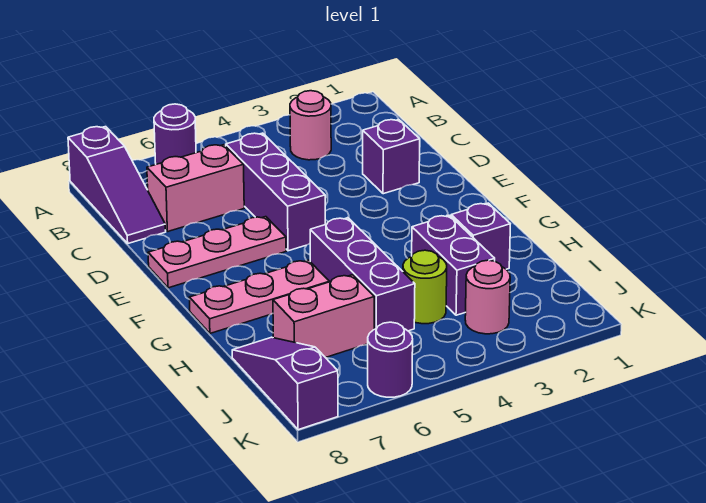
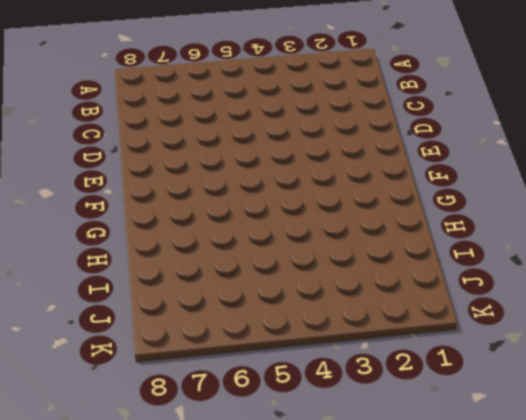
none -> purple 1x1 round brick [154,104,196,164]
none -> purple 1x3 slope [68,127,166,243]
none -> pink 1x1 round brick [290,91,331,160]

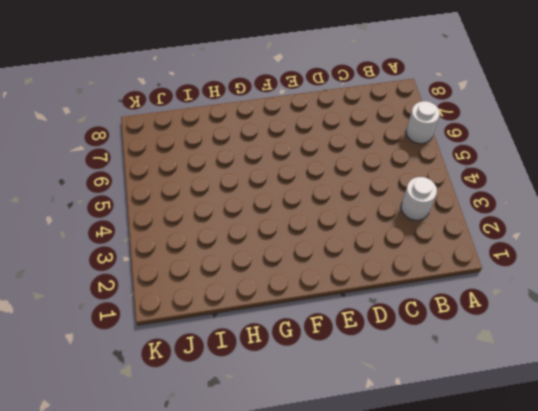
white 1x1 round brick [406,101,440,144] -> purple 1x1 round brick [154,104,196,164]
white 1x1 round brick [401,177,437,220] -> pink 1x1 round brick [290,91,331,160]
none -> purple 1x3 slope [68,127,166,243]
none -> purple 1x3 brick [226,133,325,251]
none -> pink 1x2 brick [147,145,244,232]

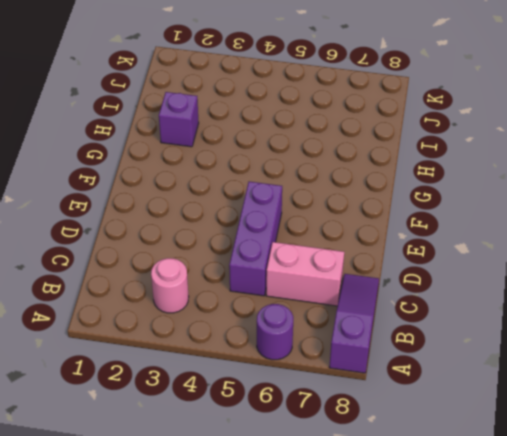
none -> purple 1x1 brick [363,120,420,194]
none -> pink 1x3 plate [148,217,286,288]
none -> purple 1x3 brick [310,218,415,331]

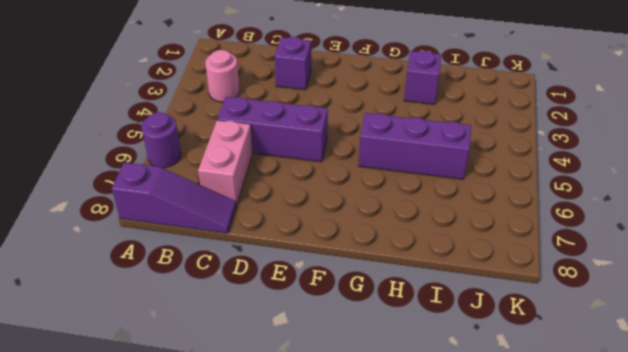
none -> pink 1x3 plate [148,217,286,288]
none -> pink 1x3 plate [189,260,329,333]
none -> purple 1x2 brick [412,215,495,315]

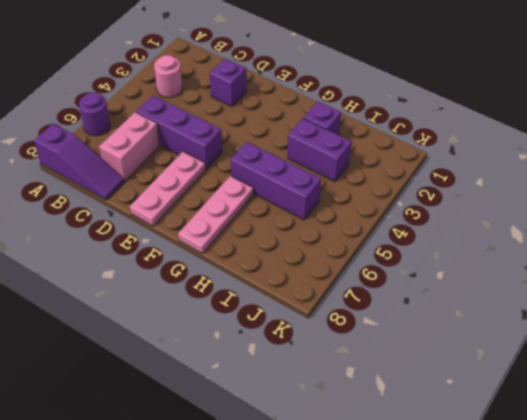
none -> lime 1x1 round brick [403,250,447,324]
none -> pink 1x2 brick [273,275,374,358]
none -> purple 1x3 slope [232,337,338,430]

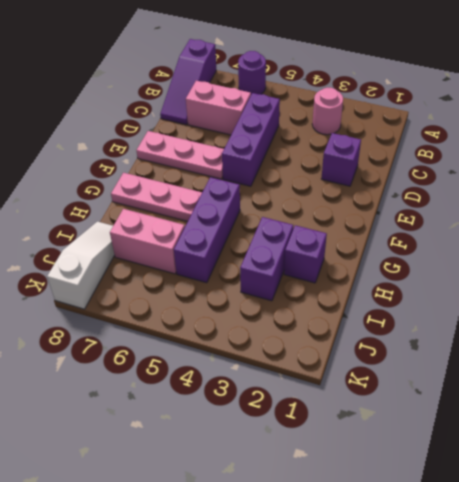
white 1x3 slope [47,222,115,309] -> purple 1x3 slope [232,337,338,430]
none -> lime 1x1 round brick [403,250,447,324]
none -> pink 1x1 round brick [465,260,510,334]
none -> purple 1x1 round brick [368,322,413,397]

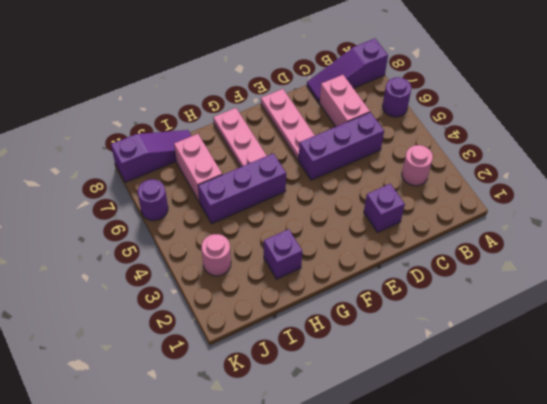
none -> purple 1x2 brick [412,215,495,315]
none -> lime 1x1 round brick [403,250,447,324]

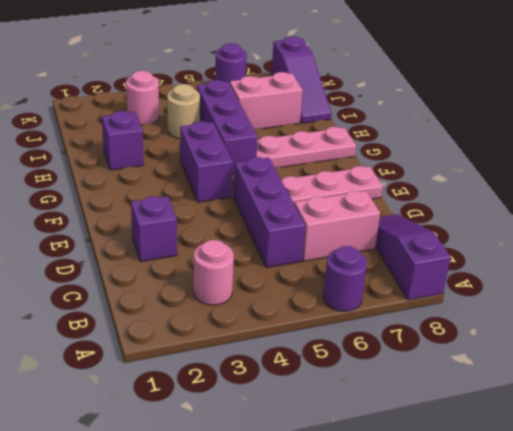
purple 1x2 brick [180,121,233,202] -> purple 1x2 brick moved to [412,215,495,315]
tan 1x1 round brick [167,84,200,139] -> lime 1x1 round brick [403,250,447,324]

